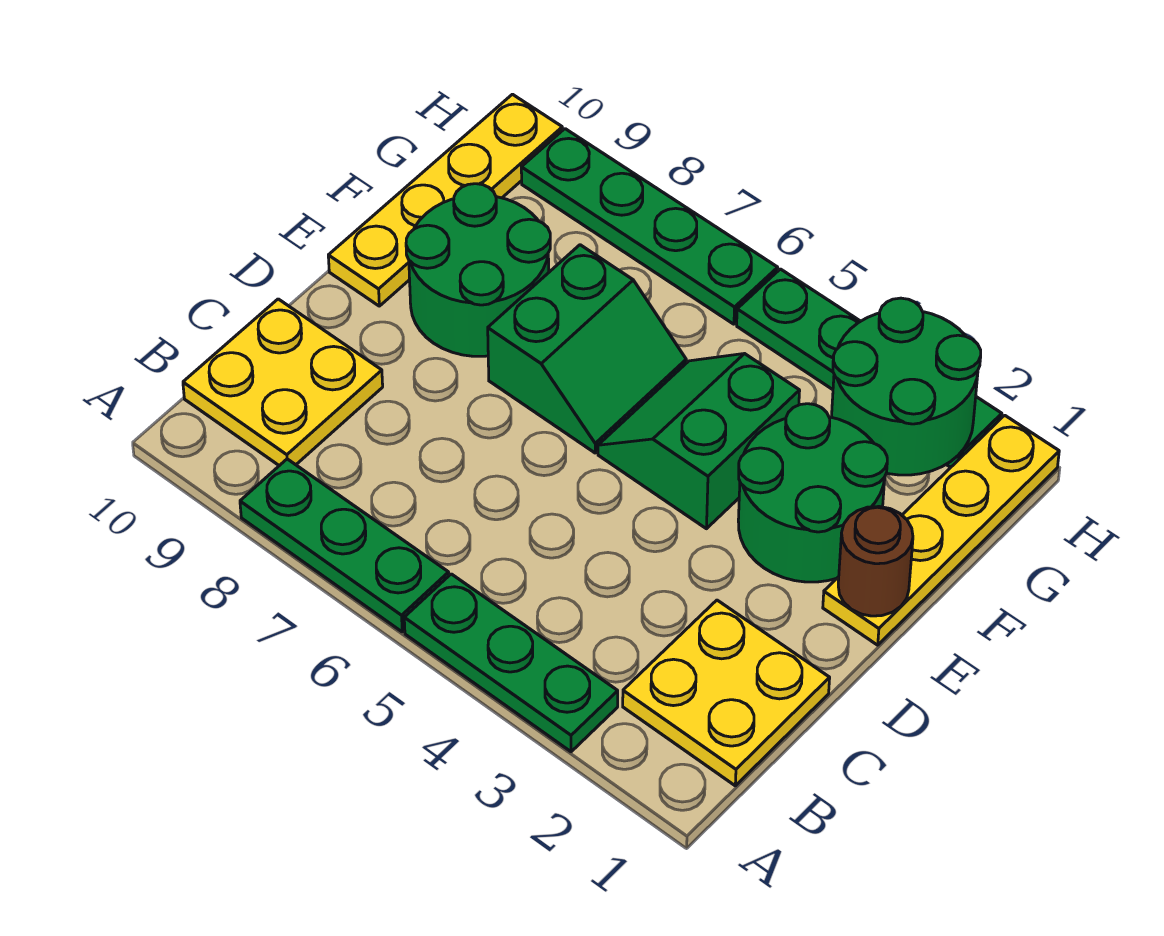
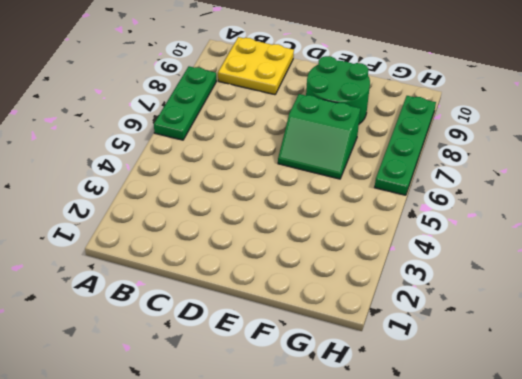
none -> green 1x3 plate [404,574,618,752]
none -> yellow 2x2 plate [623,600,830,786]
none -> yellow 1x4 plate [823,415,1059,645]

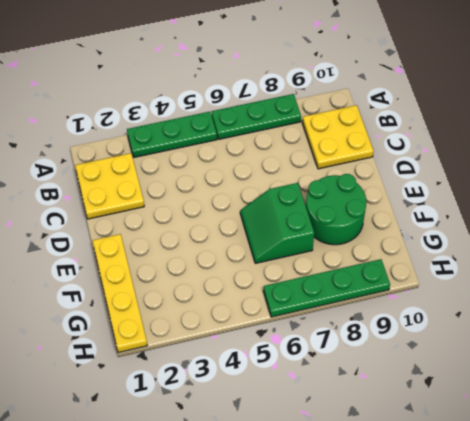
none -> green 2x2 round brick [738,404,887,582]
none -> green 2x2 slope [598,354,800,529]
none -> yellow 1x4 plate [328,94,562,306]

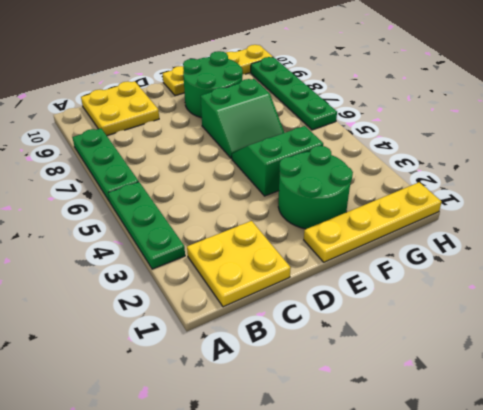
none -> green 1x4 plate [737,269,1002,467]
none -> brown 1x1 round brick [838,506,913,616]
none -> green 2x2 round brick [832,298,981,475]

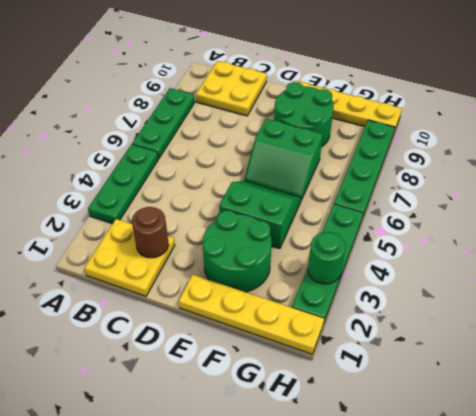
brown 1x1 round brick [132,207,169,258] -> brown 1x1 round brick moved to [838,506,913,616]
green 1x1 round brick [308,232,346,284] -> green 2x2 round brick [832,298,981,475]

